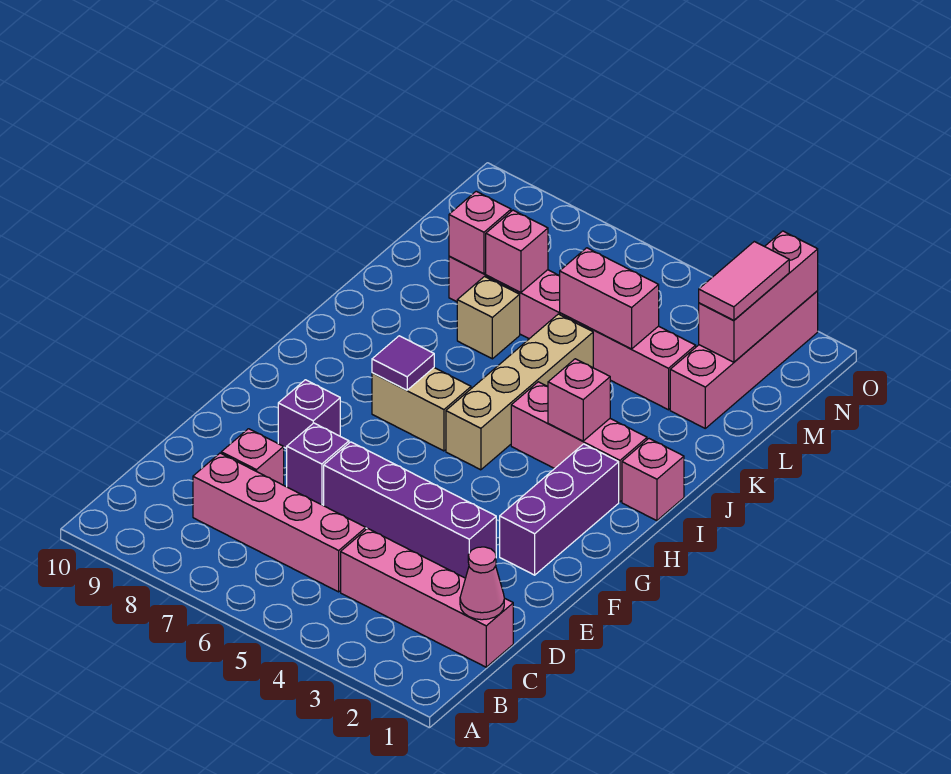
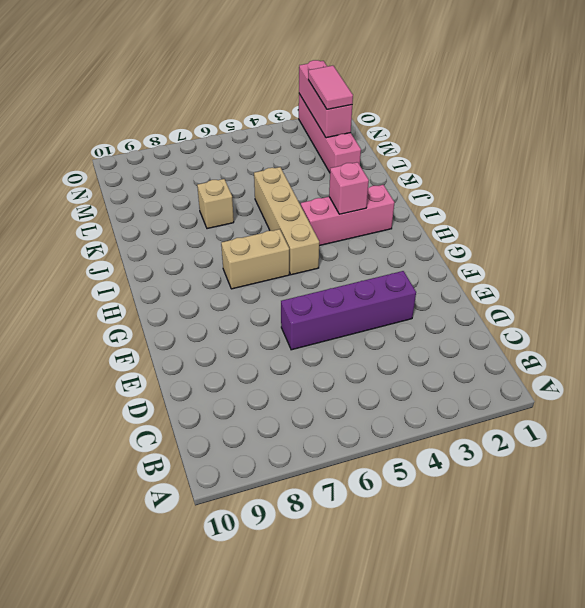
none -> pink 1x4 brick [341,528,513,667]
none -> pink 1x4 brick [193,453,366,592]
none -> pink 1x1 brick [221,429,284,485]

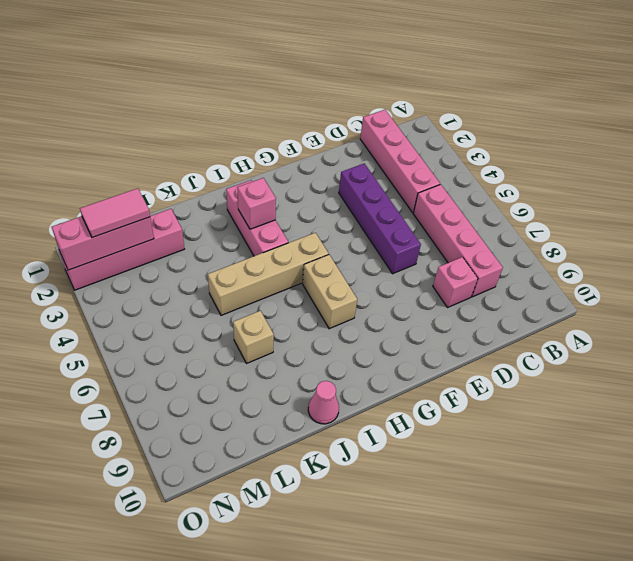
pink 1x1 cone [308,381,339,424] -> pink 1x1 cone moved to [460,547,504,620]
none -> purple 1x1 brick [287,423,349,505]
none -> purple 1x3 brick [500,444,619,575]
none -> purple 1x1 brick [278,380,340,449]

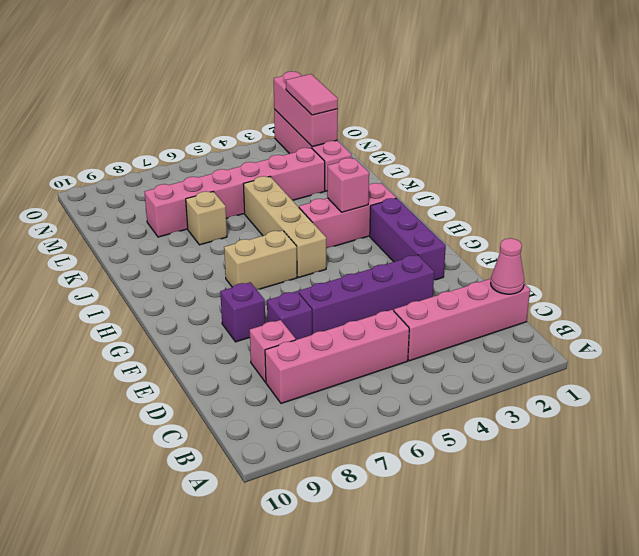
none -> pink 1x1 brick [622,439,684,521]
none -> purple 1x1 tile [372,336,434,390]
none -> pink 1x2 brick [560,248,659,349]

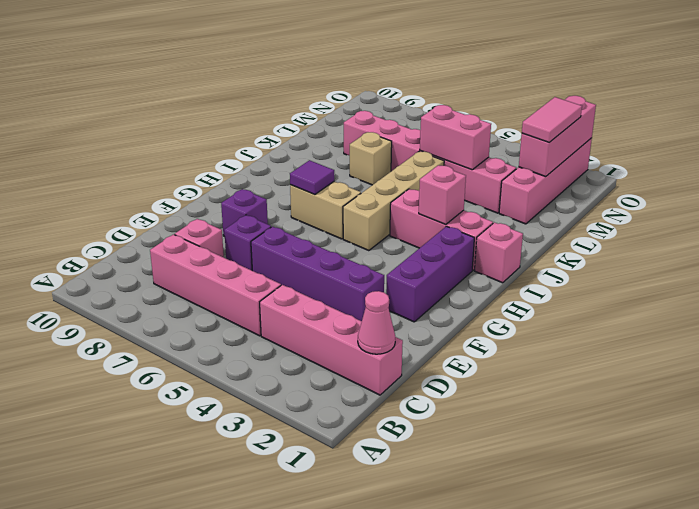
none -> pink 1x1 brick [486,210,548,292]
none -> pink 1x1 brick [449,191,511,274]

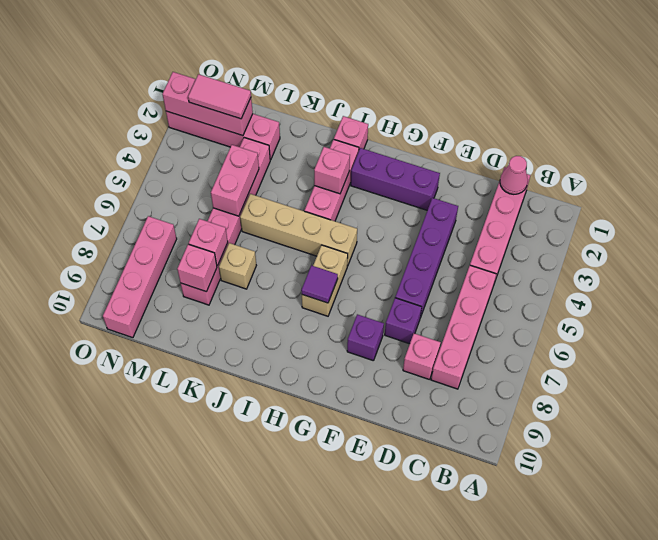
pink 1x4 brick [103,216,177,338] -> none

